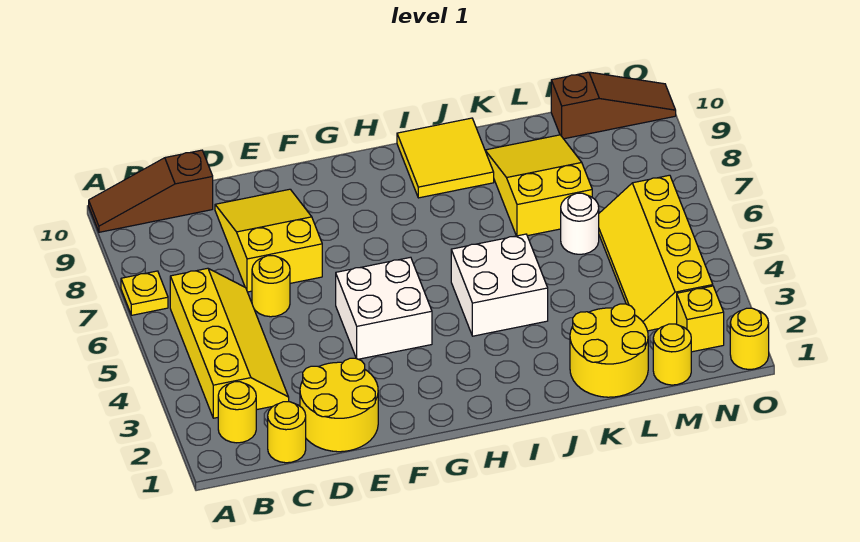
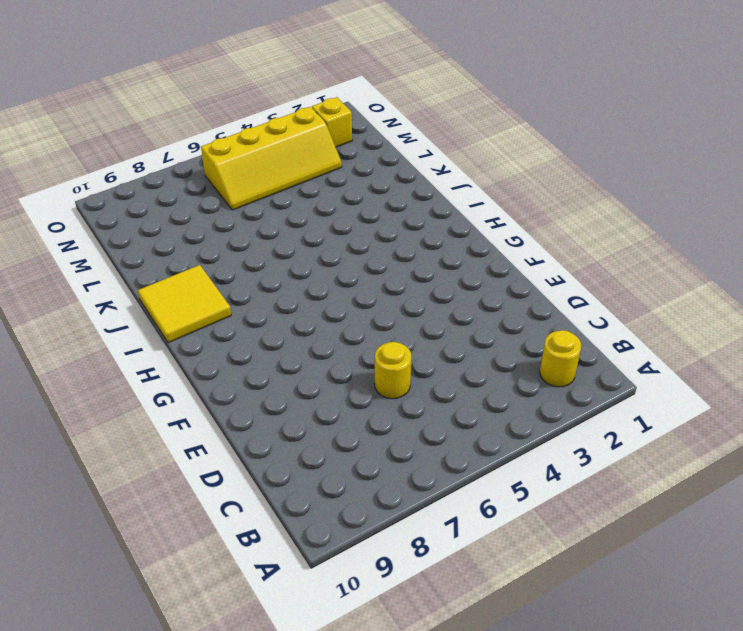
none -> yellow 1x1 plate [121,271,168,315]
none -> brown 1x3 slope [89,150,213,232]
none -> yellow 2x4 slope [170,268,289,418]

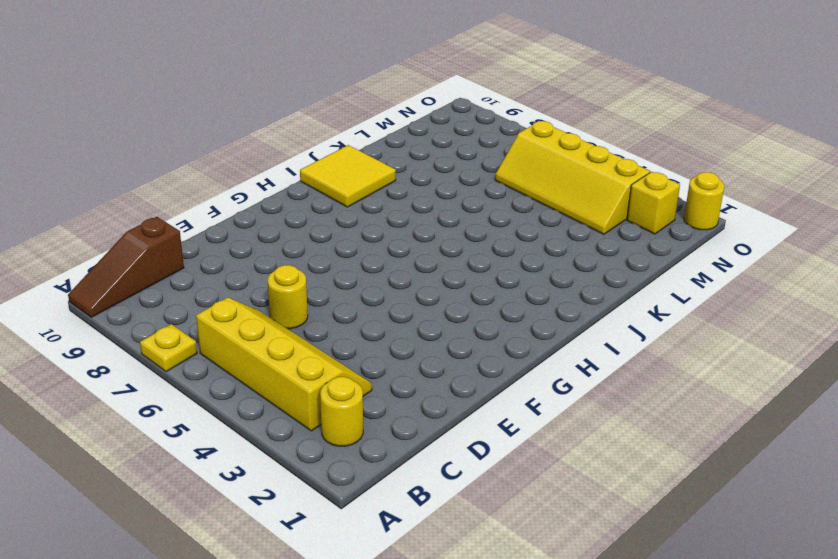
none -> yellow 1x1 round brick [268,402,306,463]
none -> yellow 2x2 round brick [300,358,378,452]
none -> yellow 2x3 slope [215,189,322,292]

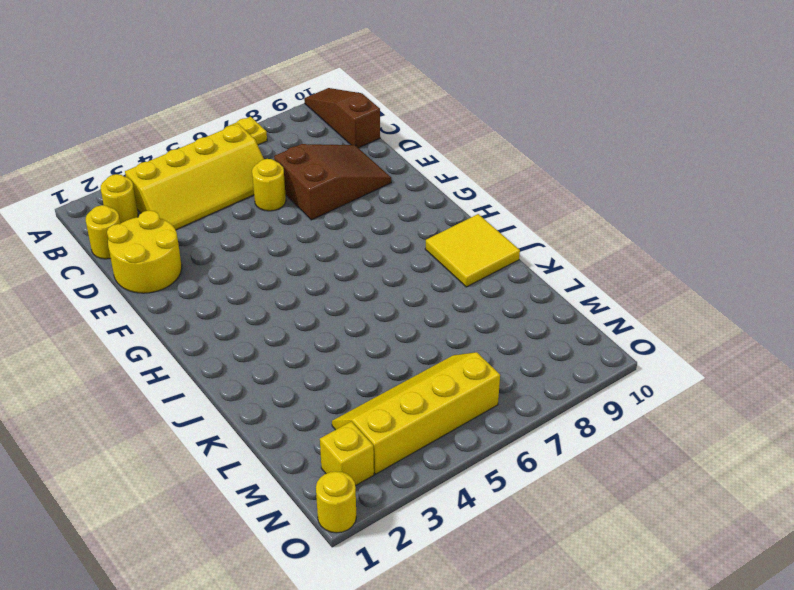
brown 2x3 slope [274,144,391,220] -> yellow 2x3 slope [215,189,322,292]
none -> white 2x2 brick [336,257,432,359]
none -> white 2x2 brick [451,234,548,336]
none -> yellow 2x2 round brick [570,304,648,397]

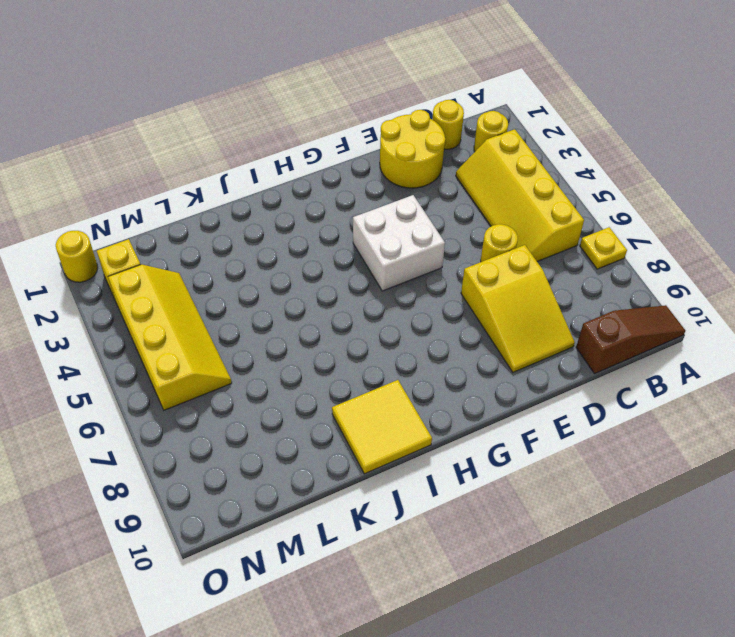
none -> white 2x2 brick [451,234,548,336]
none -> yellow 2x2 round brick [570,304,648,397]
none -> yellow 2x3 slope [485,135,592,236]

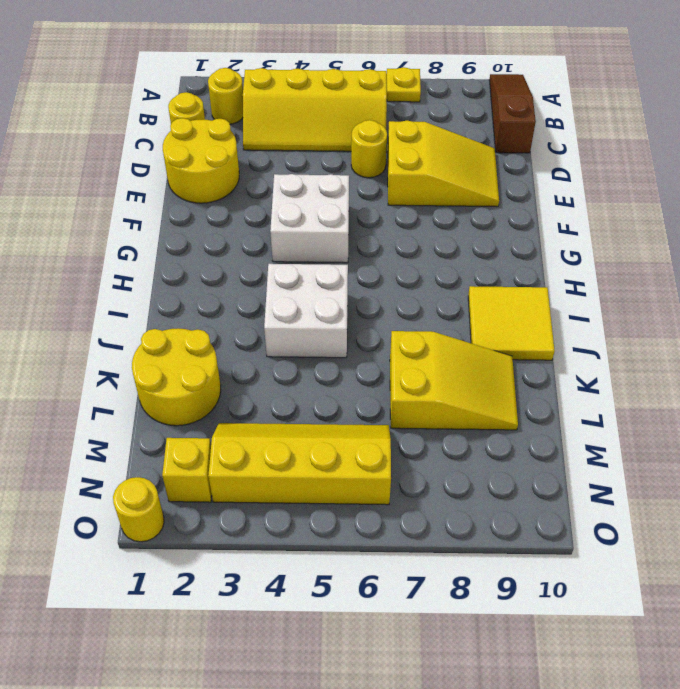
none -> white 1x1 round brick [561,193,599,254]
none -> yellow 1x1 round brick [653,324,691,385]
none -> brown 1x3 slope [551,72,676,139]

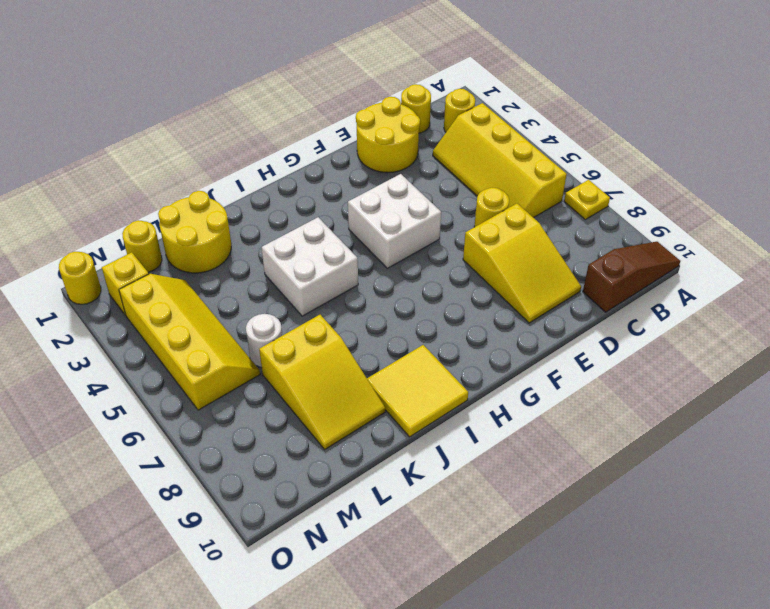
none -> brown 1x3 slope [551,72,676,139]

